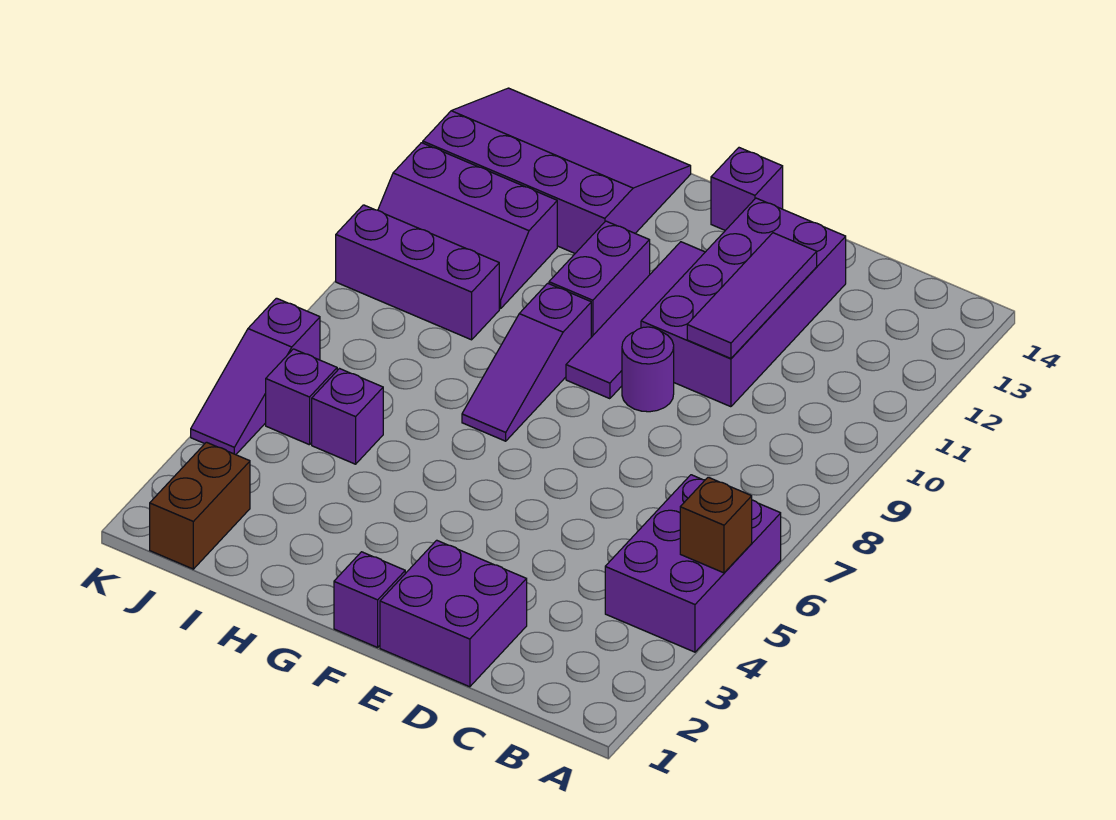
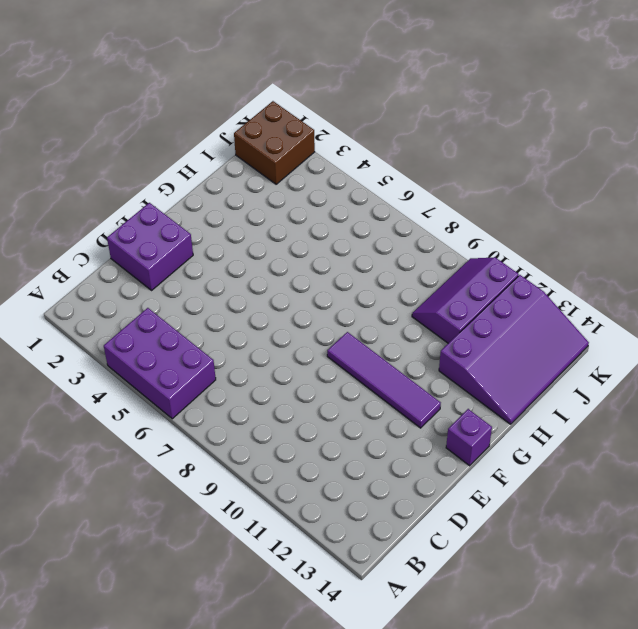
brown 2x2 brick [234,101,315,184] -> brown 1x2 brick [150,442,250,569]
none -> purple 2x4 brick [641,198,846,407]
none -> purple 1x1 round brick [622,327,674,412]
none -> purple 1x1 brick [334,552,405,647]

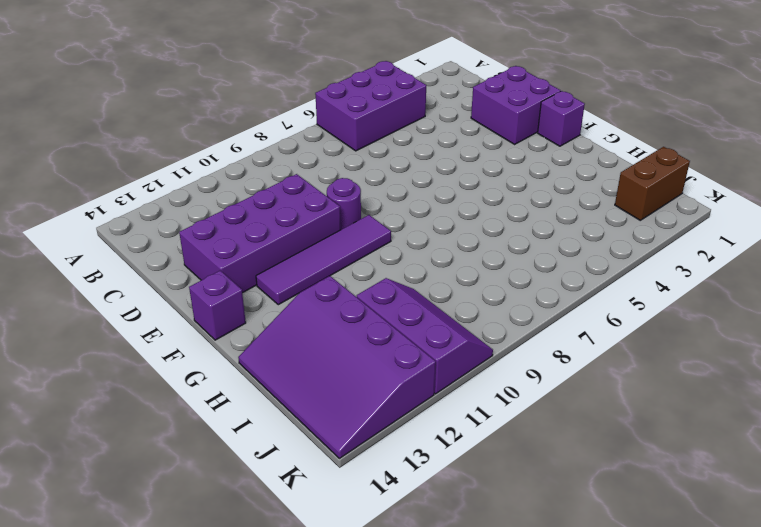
none -> purple 1x3 slope [462,283,591,441]
none -> purple 1x2 brick [549,221,650,337]
none -> purple 1x1 brick [312,369,383,464]

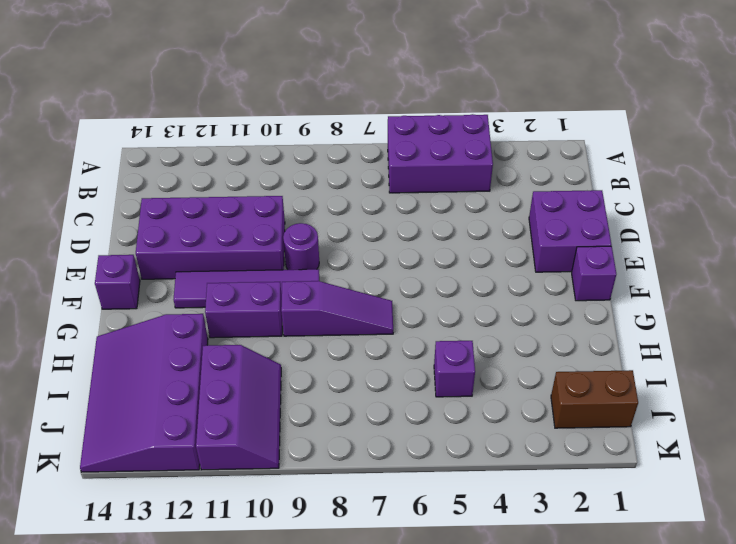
none -> purple 1x3 brick [336,205,499,340]
none -> purple 1x1 brick [266,349,337,445]
none -> purple 1x3 slope [191,298,320,455]

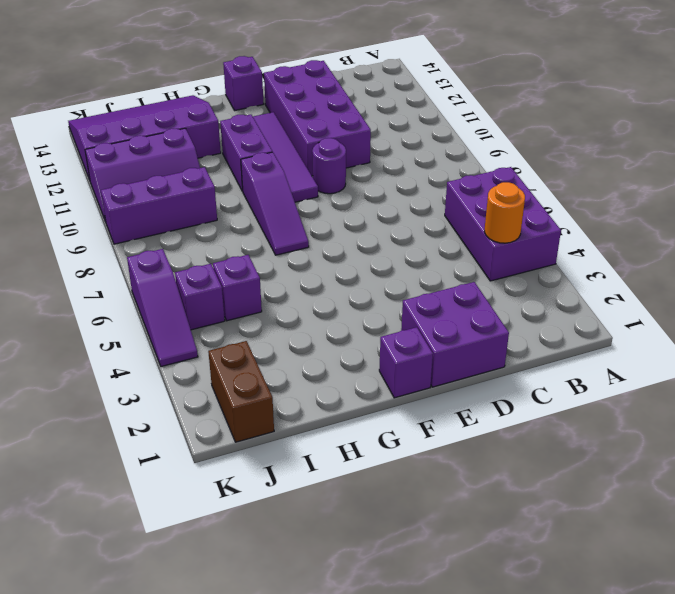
orange 1x1 round brick [484,182,525,243] -> none
none -> brown 1x1 brick [680,477,752,573]
none -> purple 1x3 tile [687,233,817,358]

